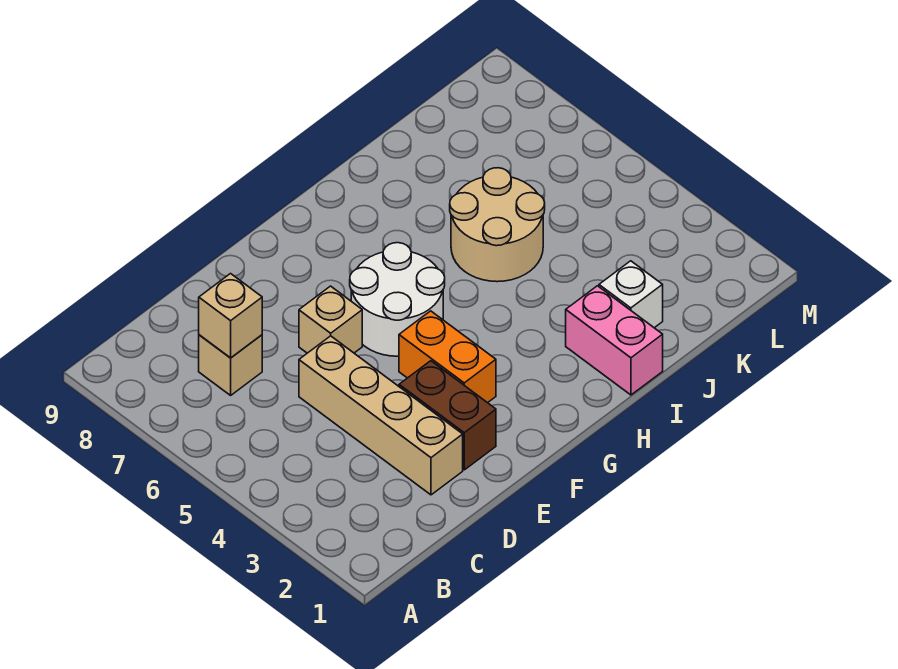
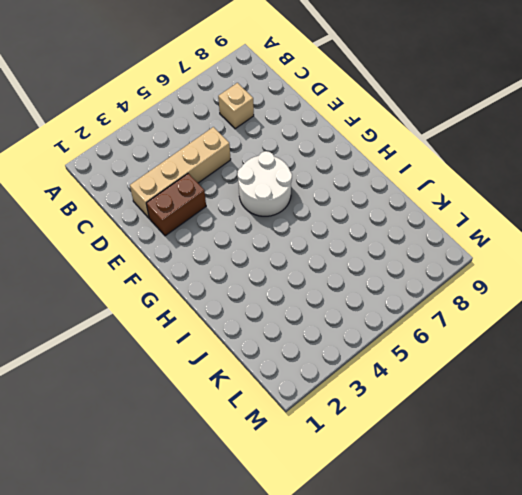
none -> tan 1x1 brick [299,286,362,353]
none -> orange 1x2 brick [399,311,496,403]

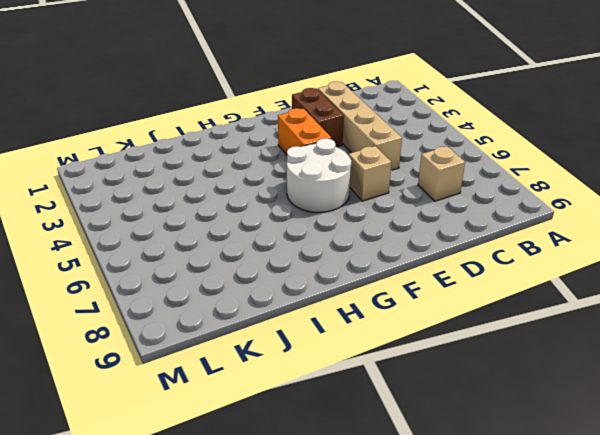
none -> pink 1x2 brick [566,286,663,395]
none -> tan 2x2 round brick [450,168,545,282]

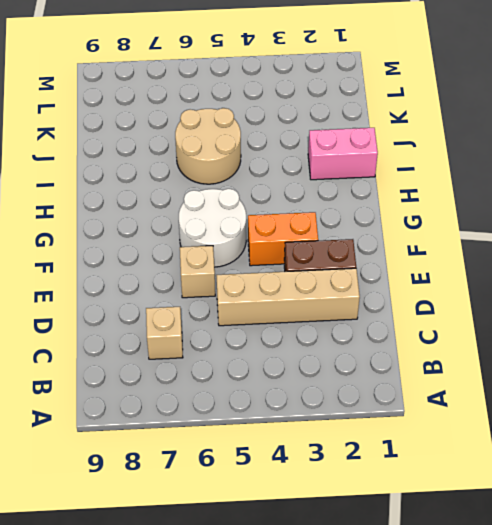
none -> white 1x1 brick [599,261,663,328]
none -> tan 1x1 brick [199,274,262,358]

